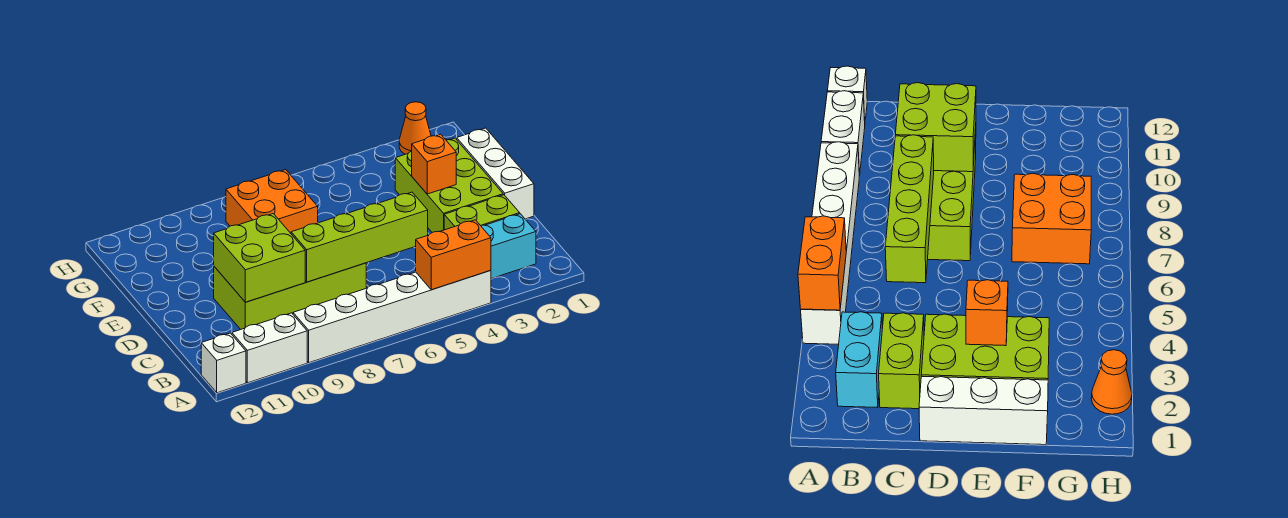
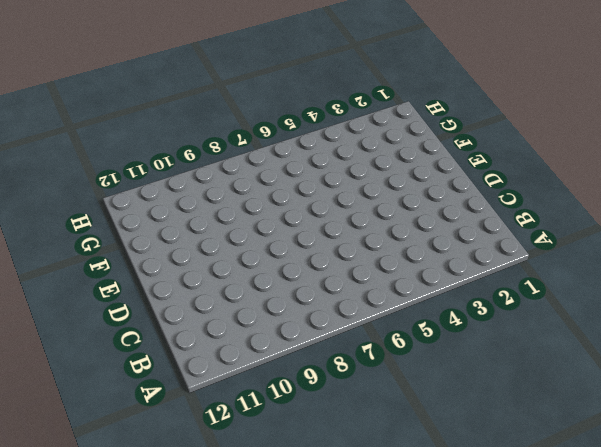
none -> white 1x6 brick [293,270,491,363]
none -> white 1x2 brick [232,313,307,383]
none -> white 1x1 brick [201,333,246,393]

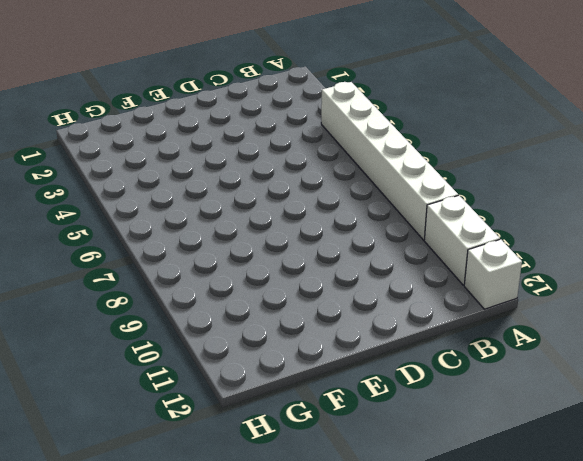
none -> cyan 1x2 brick [481,214,536,279]
none -> lime 1x2 brick [444,195,520,230]
none -> lime 2x4 brick [214,263,366,329]

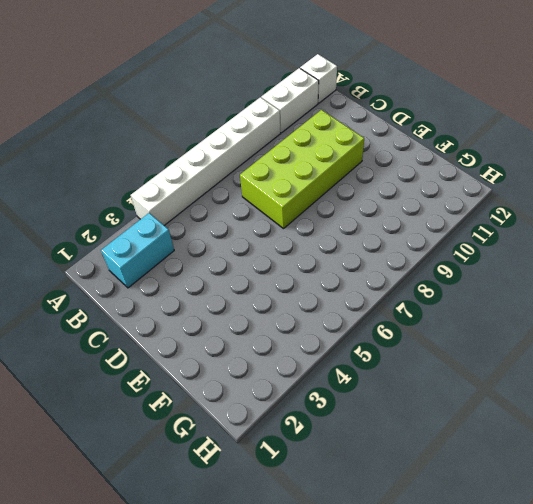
none -> lime 1x2 brick [444,195,520,230]
none -> white 1x3 brick [457,128,534,219]
none -> lime 2x3 brick [395,138,503,233]

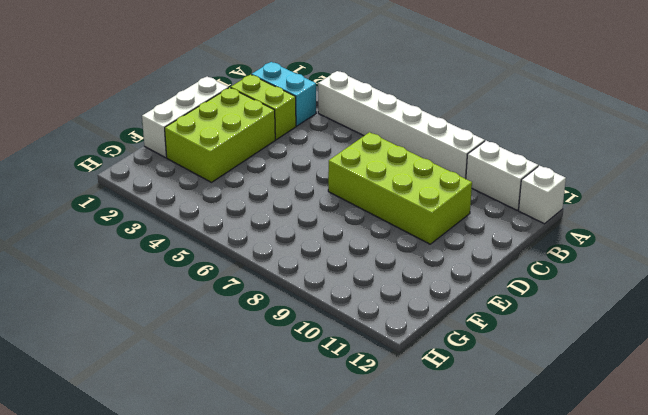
none -> orange 2x2 brick [226,170,318,233]
none -> orange 1x1 cone [399,102,431,154]
none -> orange 1x2 brick [416,220,491,290]

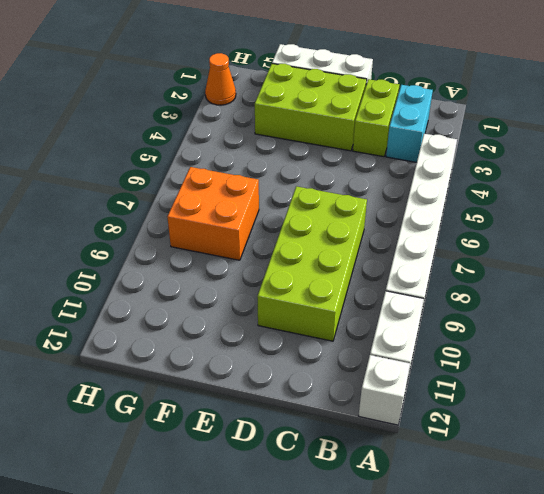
none -> orange 1x2 brick [416,220,491,290]
none -> lime 1x4 brick [291,192,428,282]
none -> lime 2x2 brick [214,214,305,302]

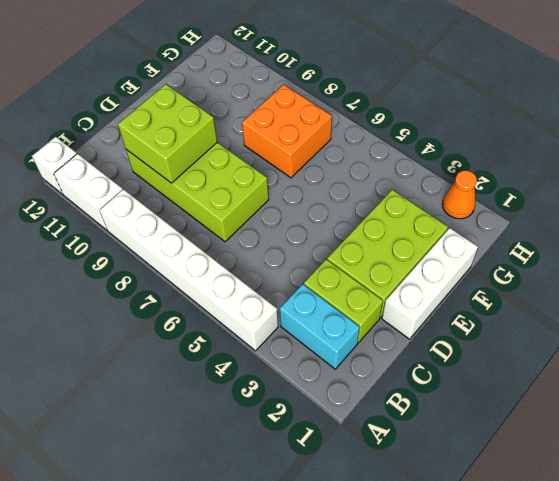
none -> orange 1x2 brick [416,220,491,290]
none -> lime 1x4 brick [291,192,428,282]
none -> orange 1x1 brick [412,134,456,194]

